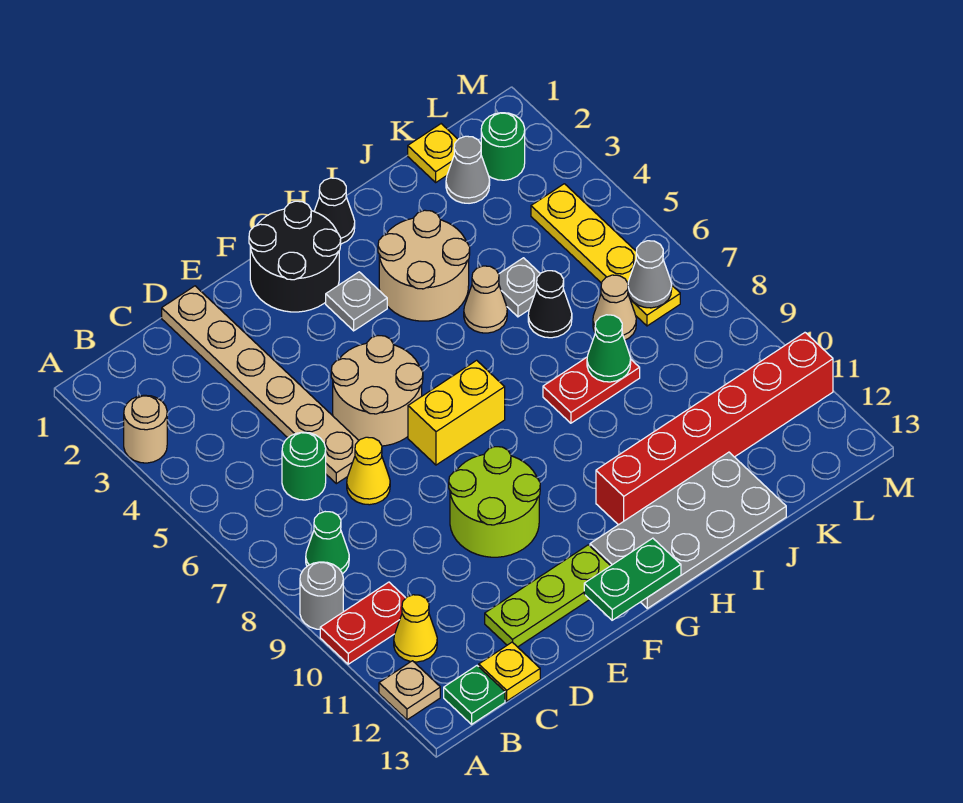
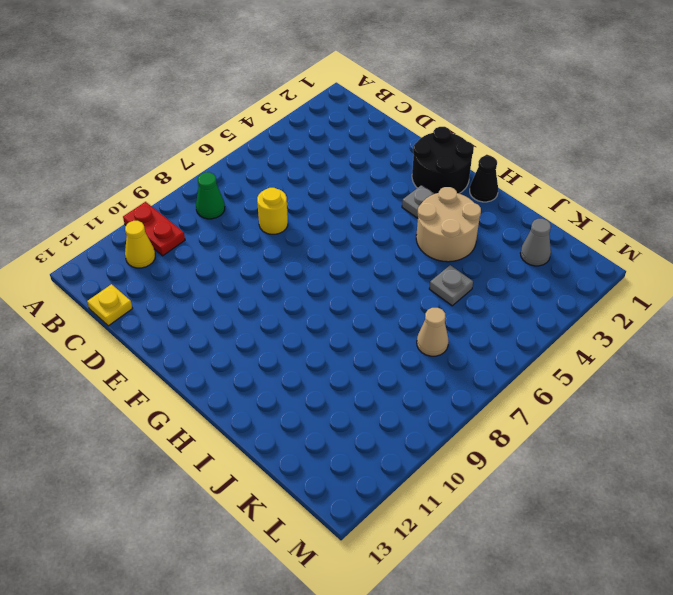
yellow 1x1 round brick [257,188,288,234] -> yellow 1x1 cone [347,437,390,505]
none -> tan 1x1 round brick [124,395,167,463]
none -> grey 1x1 round brick [300,562,343,629]
none -> tan 1x1 plate [379,661,440,720]
none -> green 1x1 plate [444,666,505,724]

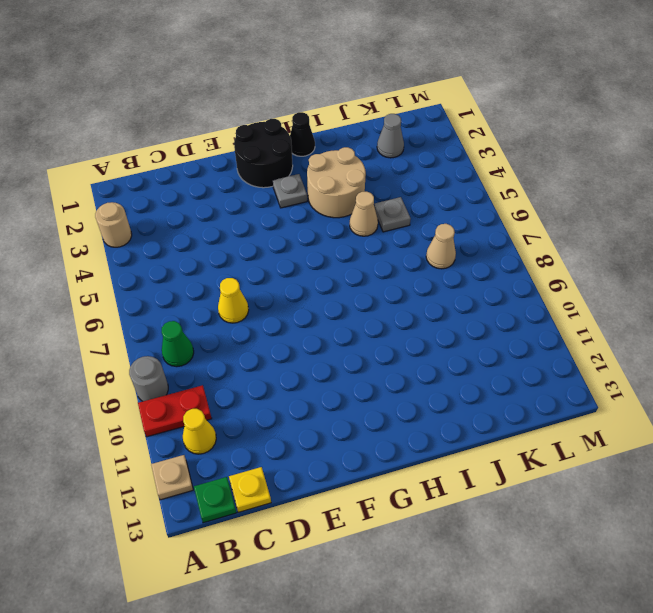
none -> green 1x1 round brick [282,432,326,500]
none -> tan 1x6 plate [162,286,359,484]
none -> lime 1x3 plate [485,545,610,647]
none -> tan 2x2 round brick [331,336,423,446]

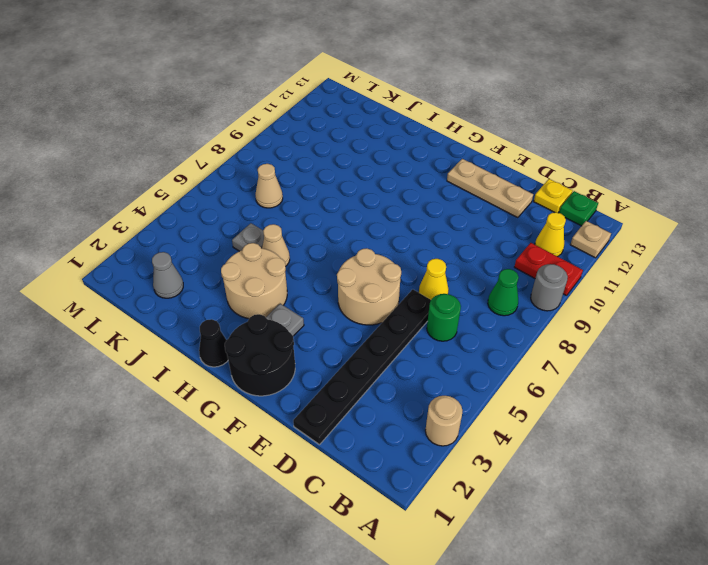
black 1x6 plate [293,289,431,445] -> tan 1x6 plate [162,286,359,484]
tan 1x3 plate [447,159,533,218] -> lime 1x3 plate [485,545,610,647]
none -> lime 2x2 round brick [449,447,540,557]
none -> yellow 1x2 brick [408,360,505,465]
none -> grey 2x4 plate [590,452,786,608]
none -> red 1x6 brick [596,333,833,525]

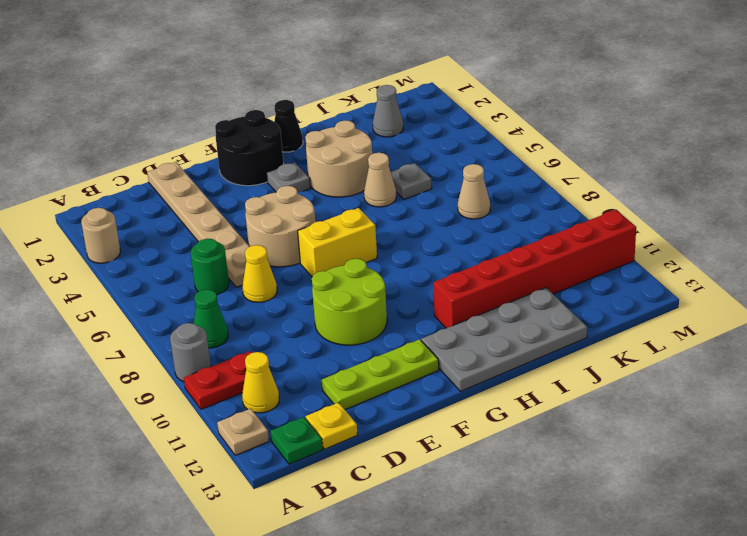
none -> red 1x2 plate [543,357,640,423]
none -> black 1x1 cone [528,271,572,338]
none -> yellow 1x1 plate [408,124,458,182]
none -> green 1x1 round brick [481,113,525,180]

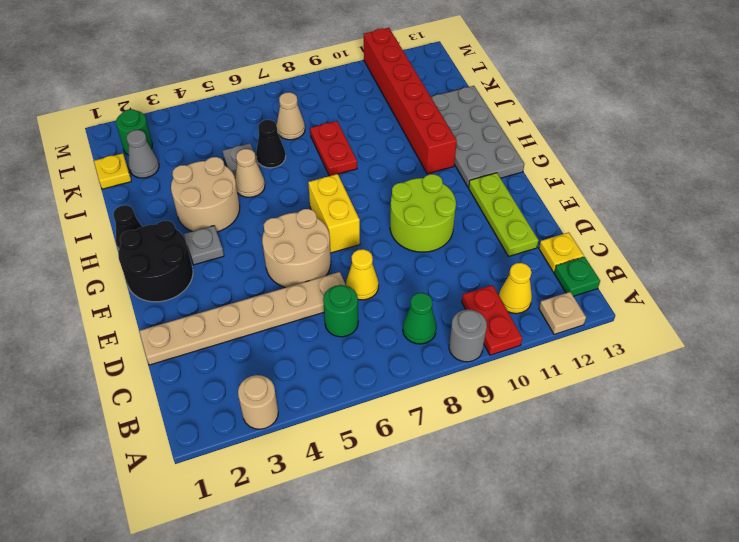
none -> yellow 1x4 plate [531,184,680,326]
none -> green 1x2 plate [584,538,681,620]
none -> green 1x1 cone [587,315,631,382]
none -> grey 1x1 cone [628,241,672,308]

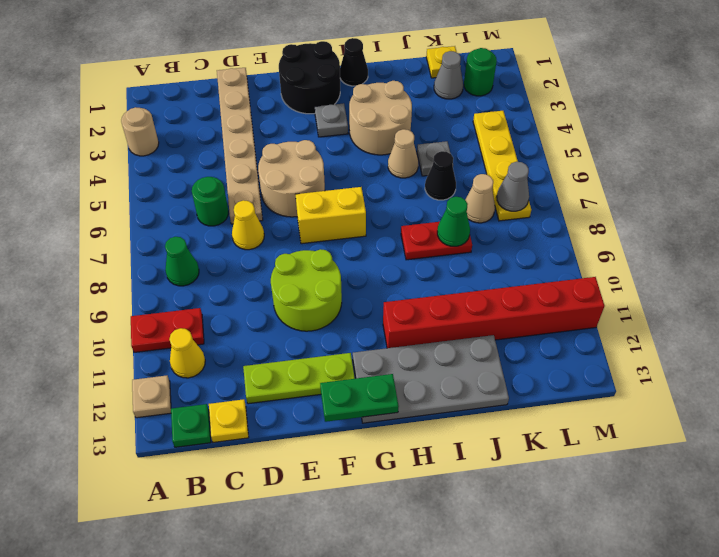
none -> grey 1x1 round brick [300,562,343,629]

